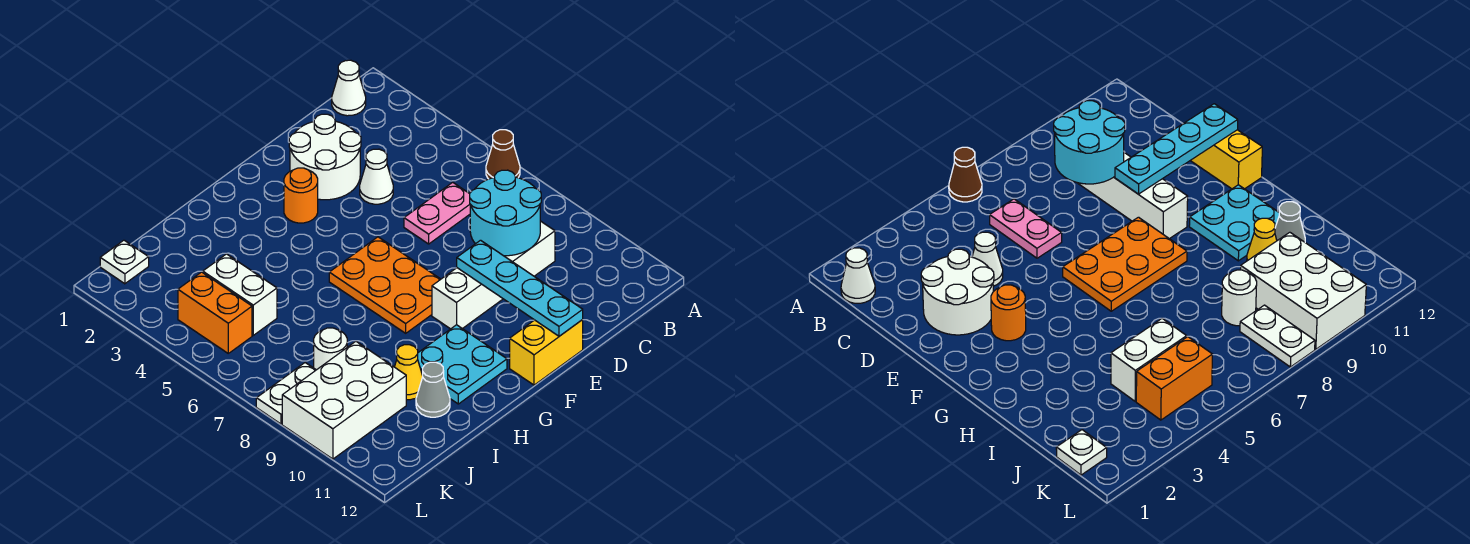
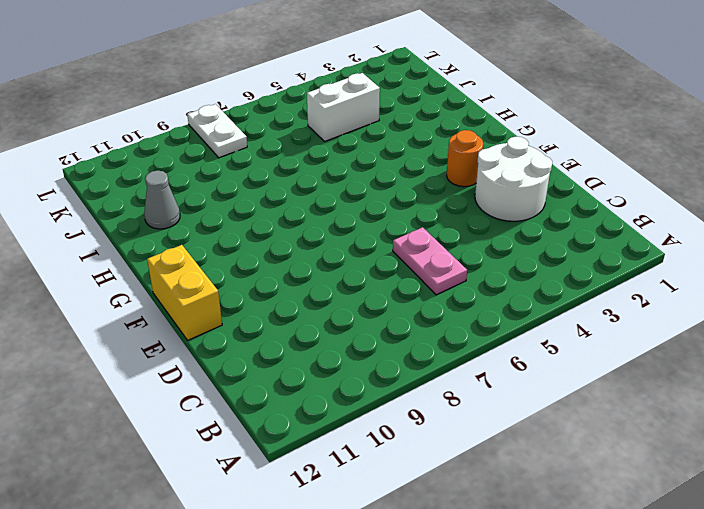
none -> brown 1x1 cone [486,130,520,179]
none -> white 1x1 cone [332,60,366,116]
none -> white 1x4 brick [432,221,555,329]

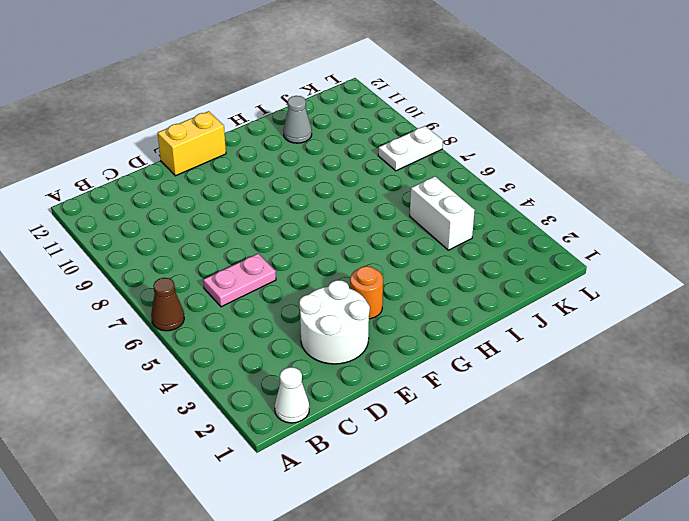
none -> white 1x4 brick [432,221,555,329]
none -> white 1x1 cone [360,149,393,204]
none -> orange 2x3 plate [329,237,441,333]

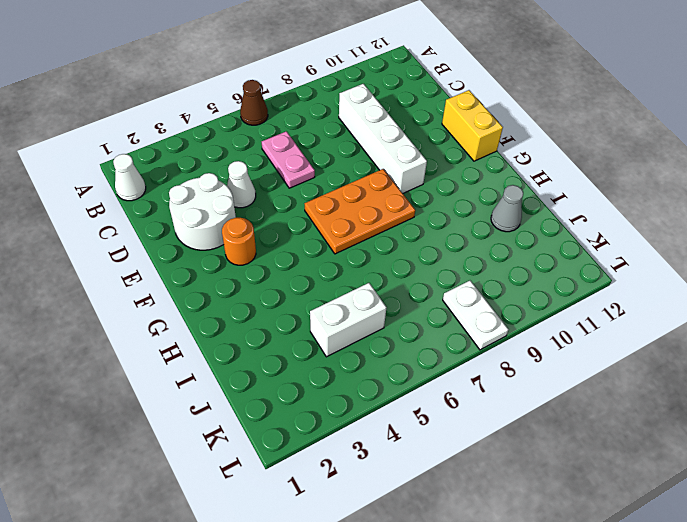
none -> cyan 2x2 plate [418,325,507,404]
none -> yellow 1x1 cone [395,345,423,400]
none -> white 1x1 round brick [314,328,347,370]

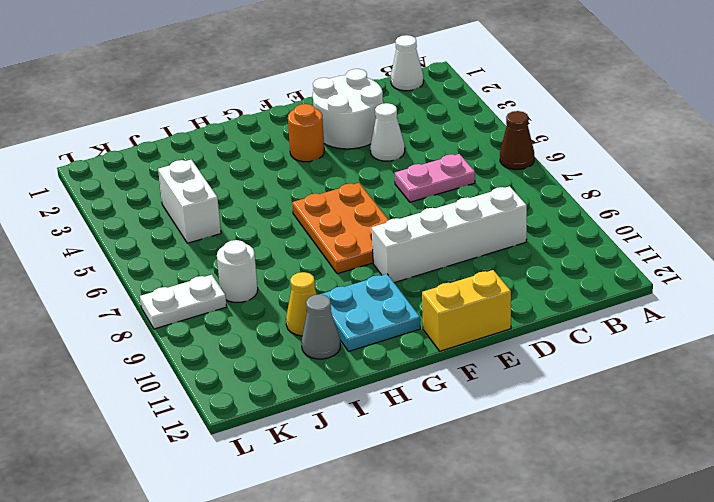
none -> white 2x3 brick [282,342,406,459]
none -> white 1x1 plate [100,240,149,284]
none -> orange 1x2 brick [178,272,252,353]

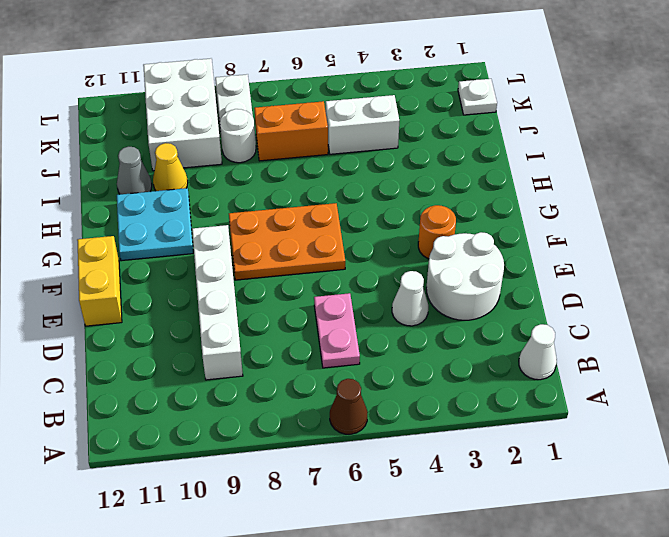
orange 1x2 brick [254,101,328,161] -> orange 1x2 brick moved to [178,272,252,353]
none -> cyan 2x2 round brick [470,170,541,256]
none -> cyan 1x4 plate [457,240,583,336]

